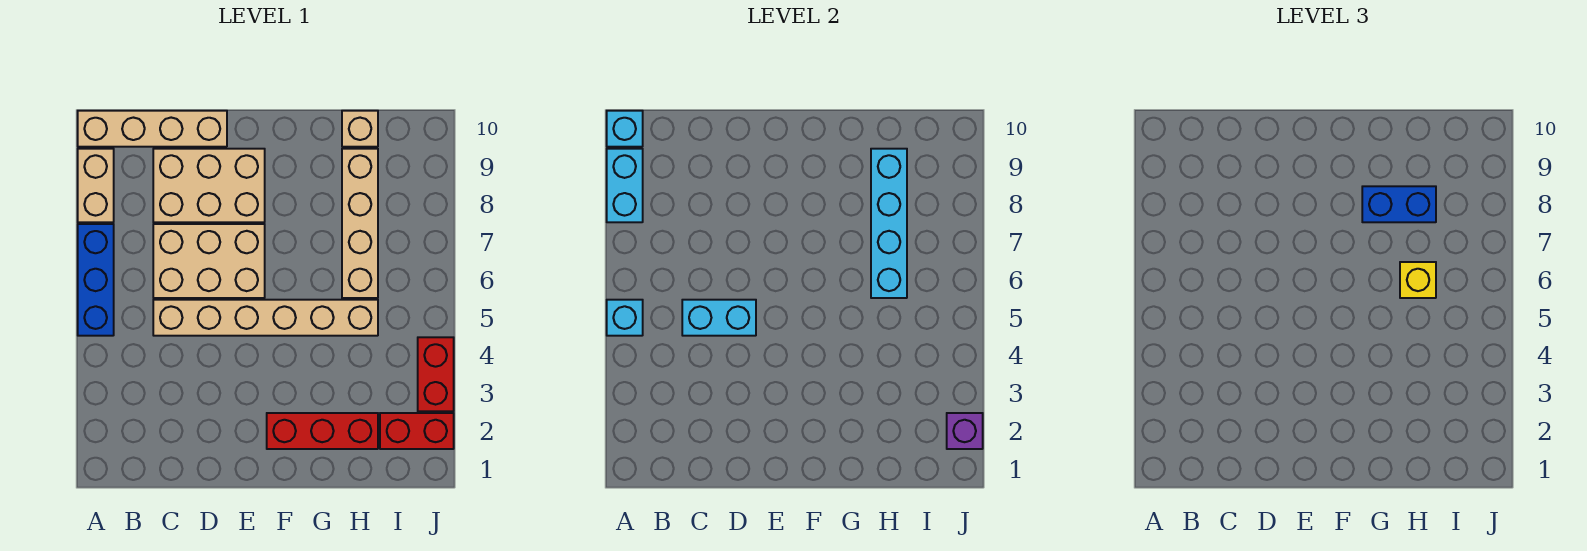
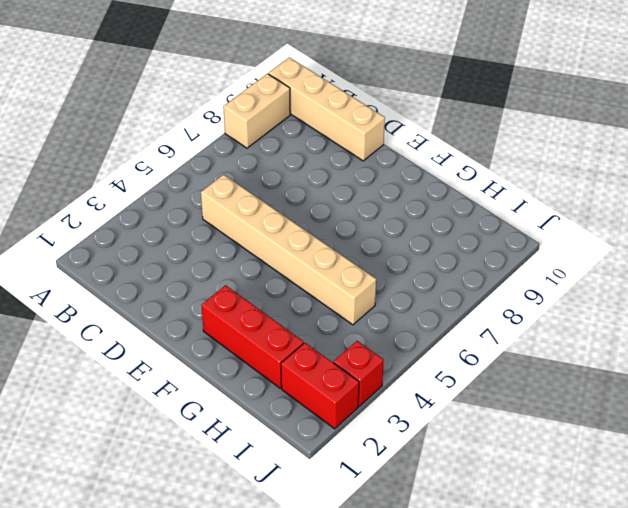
red 1x1 brick [334,341,384,406] -> red 1x2 brick [418,337,454,411]
none -> blue 1x3 brick [78,224,114,336]
none -> tan 2x3 brick [153,224,265,298]
none -> tan 2x3 brick [153,149,265,222]

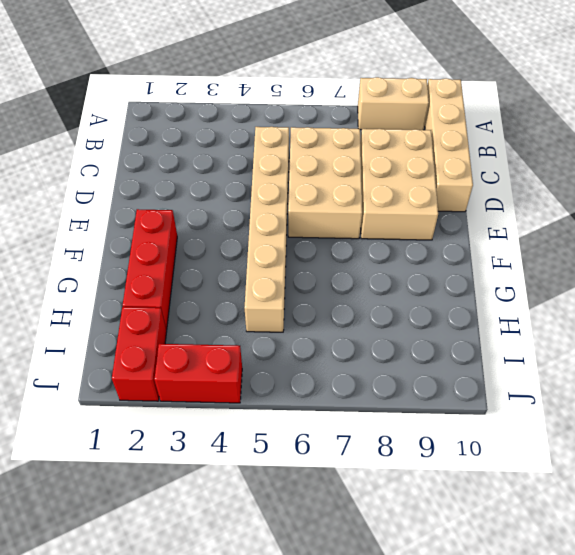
none -> blue 1x3 brick [78,224,114,336]
none -> tan 1x4 brick [342,149,378,298]
none -> tan 1x1 brick [342,111,378,147]

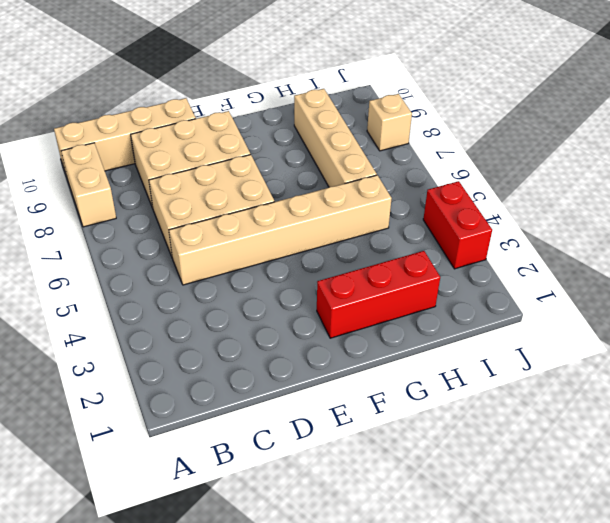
tan 1x1 brick [367,94,412,151] -> tan 1x1 brick moved to [342,111,378,147]
none -> blue 1x3 brick [78,224,114,336]
none -> red 1x2 brick [380,413,454,449]
none -> cyan 1x1 brick [607,300,643,336]

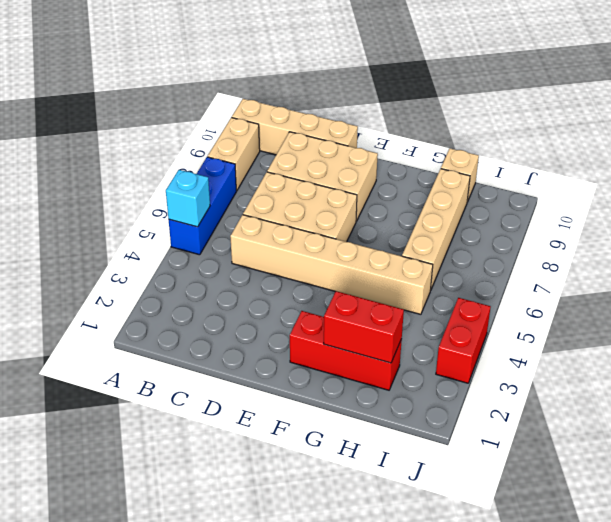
red 1x2 brick [324,291,404,363] -> red 1x2 brick moved to [380,413,454,449]
none -> cyan 1x2 brick [607,149,643,222]
none -> cyan 1x1 brick [607,111,643,147]
none -> cyan 1x2 brick [682,300,756,336]

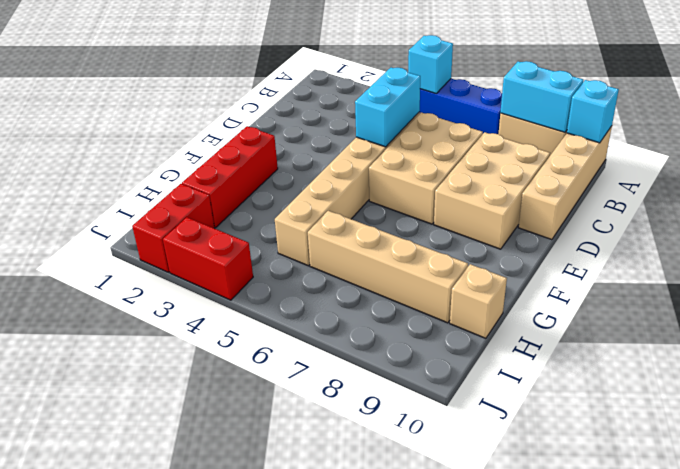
none -> cyan 1x4 brick [871,149,907,298]
none -> purple 1x1 brick [947,413,983,449]
none -> blue 1x2 brick [1362,186,1436,222]

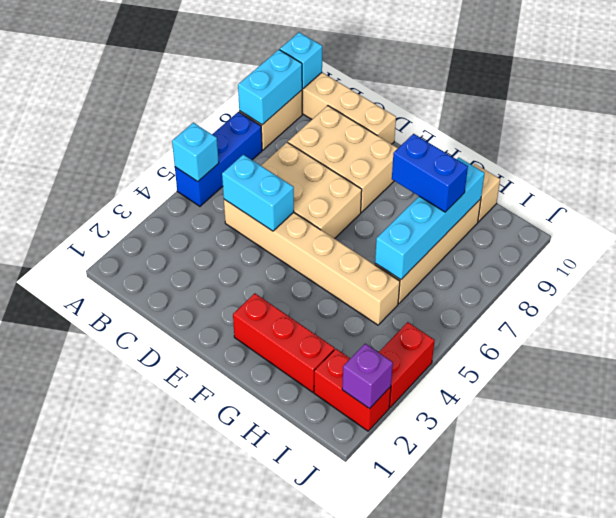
none -> yellow 1x1 brick [1400,262,1436,298]

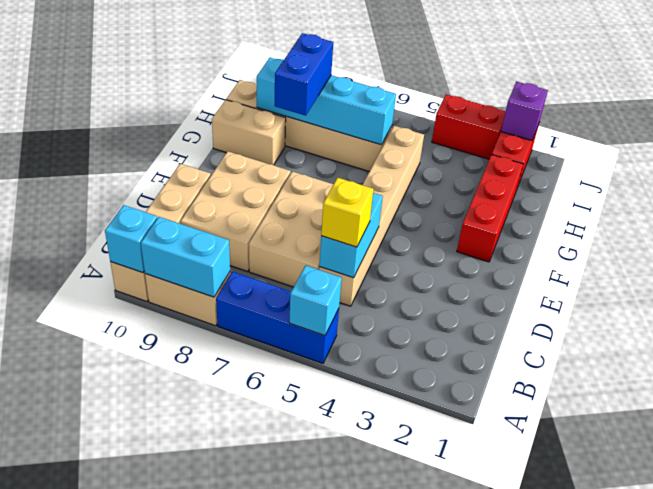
yellow 1x1 brick [321,178,373,247] -> yellow 1x1 brick moved to [1400,262,1436,298]
tan 1x2 brick [212,100,286,165] -> none

